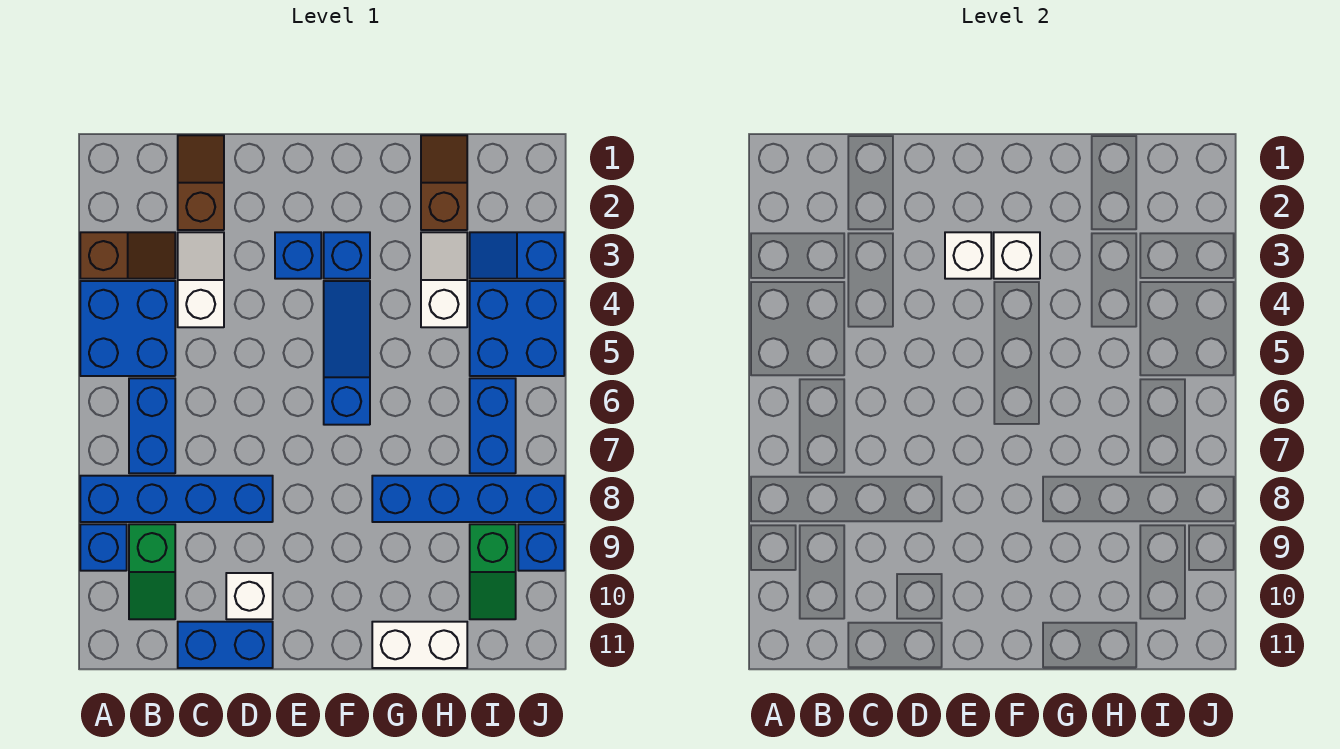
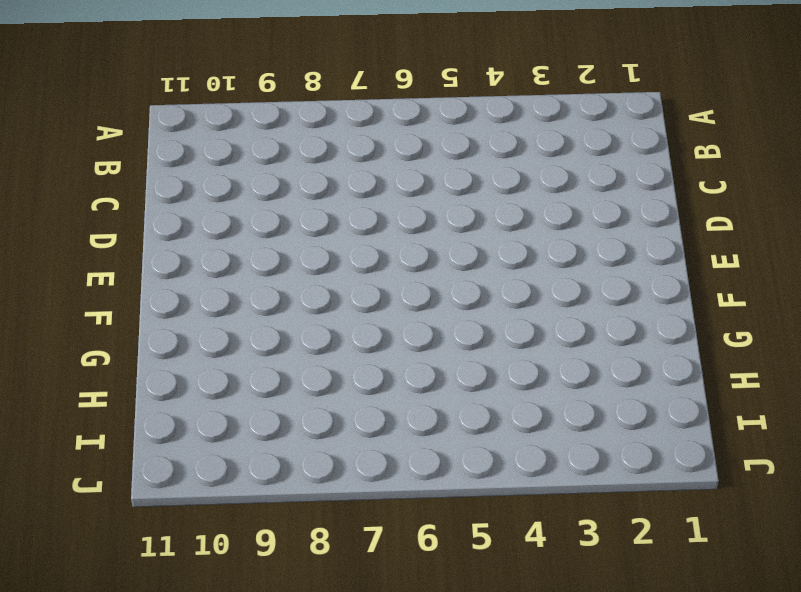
none -> brown 1x2 slope [80,232,175,279]
none -> blue 2x2 brick [80,281,175,376]
none -> blue 1x4 brick [80,476,273,522]

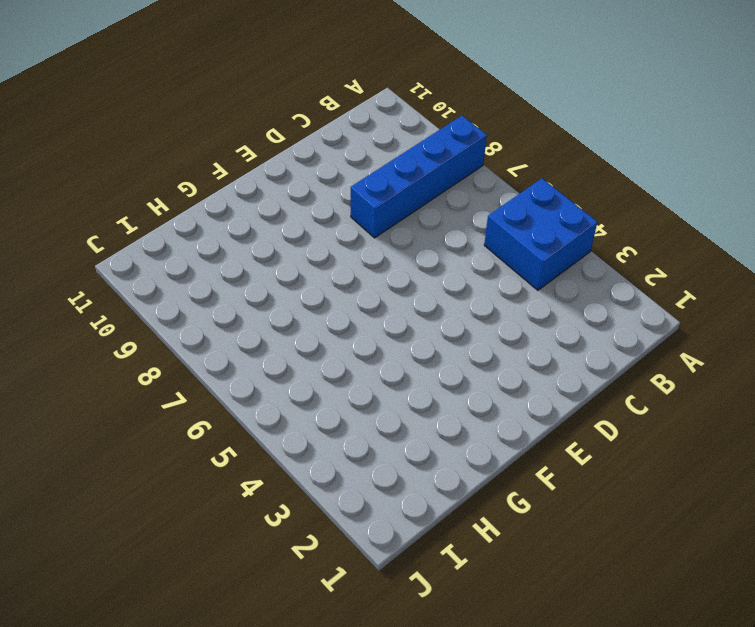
none -> brown 1x2 slope [80,232,175,279]
none -> blue 1x1 brick [80,524,127,571]
none -> blue 1x2 brick [129,378,175,473]

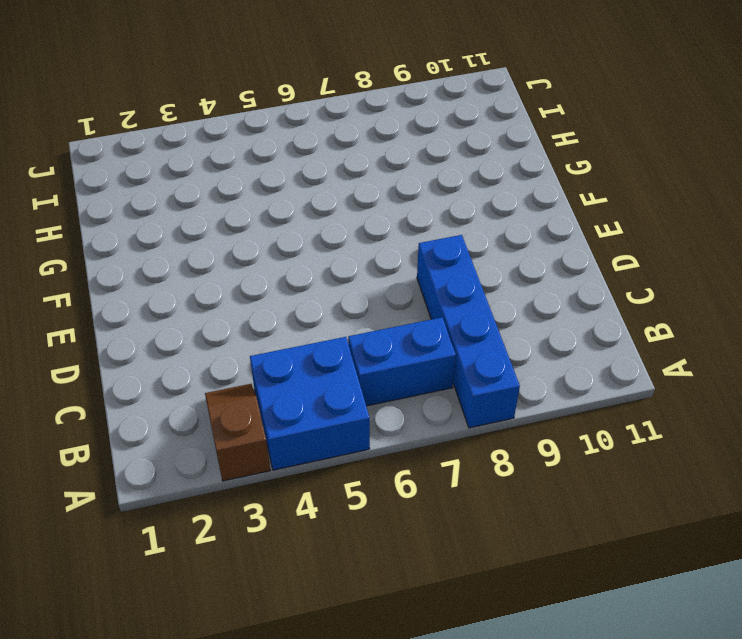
none -> blue 1x1 brick [80,524,127,571]
none -> green 1x2 slope [129,524,175,619]
none -> brown 1x2 slope [178,135,224,230]

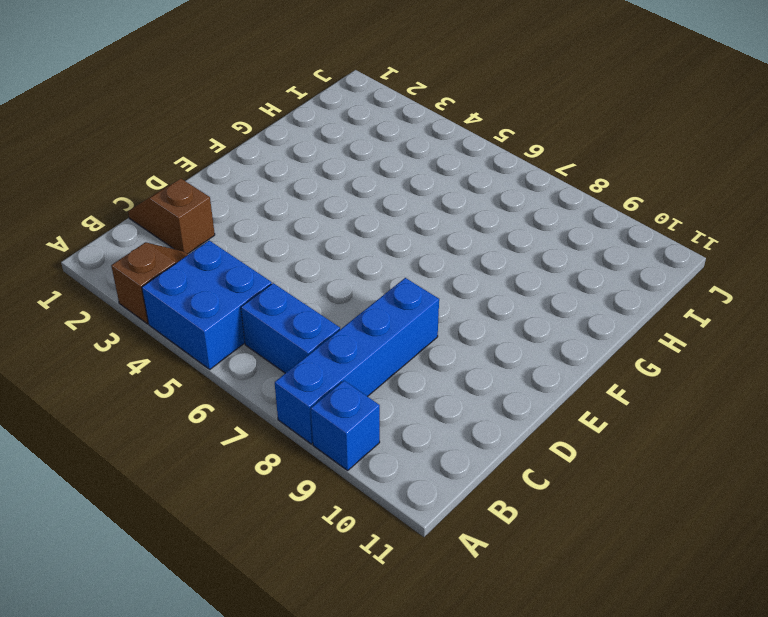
none -> green 1x2 slope [129,524,175,619]
none -> white 1x2 slope [178,232,224,327]
none -> blue 1x2 brick [178,622,273,668]

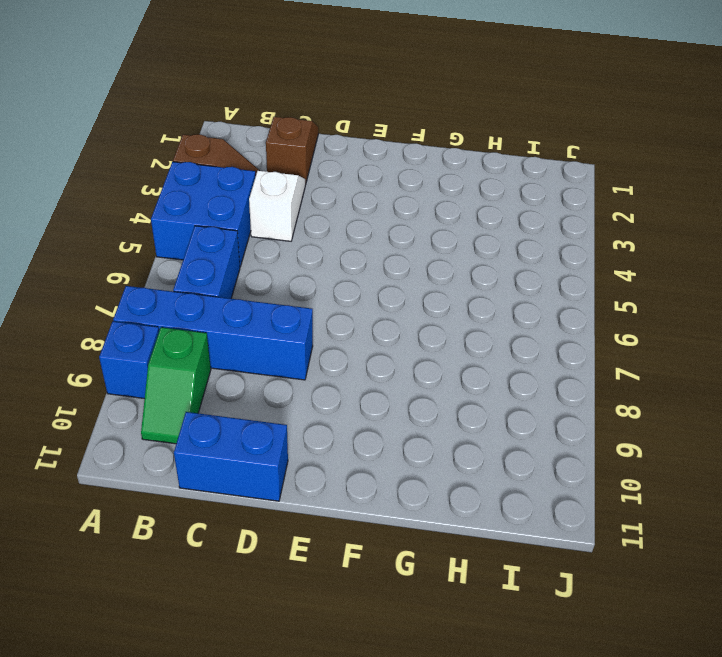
none -> white 1x1 brick [226,573,273,619]
none -> blue 1x1 brick [275,232,321,279]
none -> blue 1x1 brick [324,232,370,279]

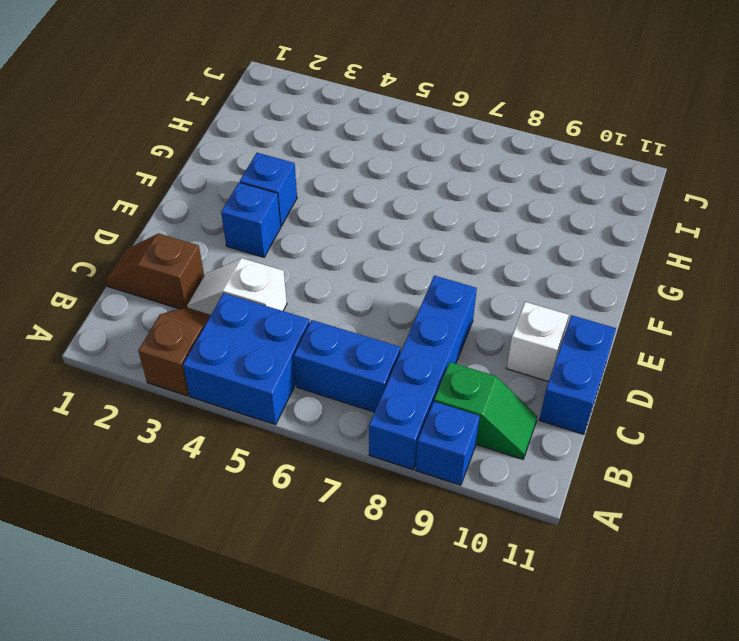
none -> blue 1x3 slope [324,281,370,425]
none -> blue 1x4 brick [372,476,564,522]
none -> white 1x2 brick [372,622,467,668]

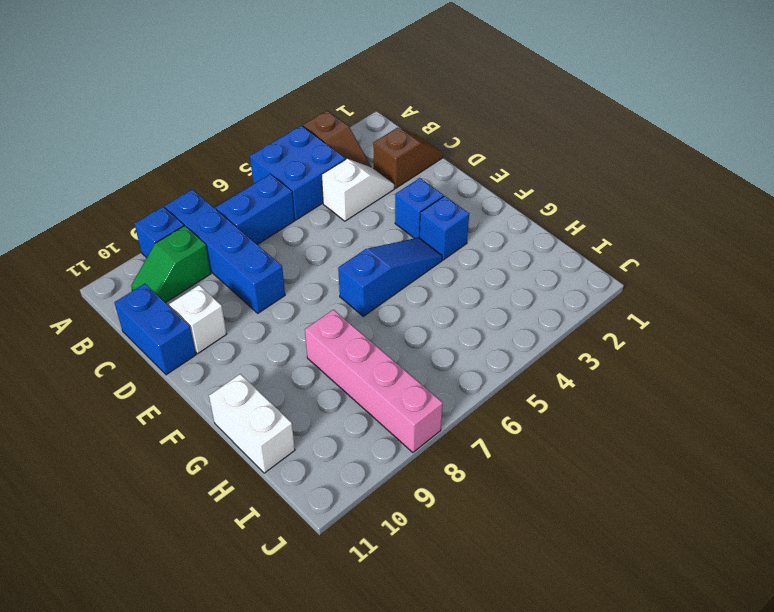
pink 1x4 brick [305,310,443,452] -> blue 1x4 brick [372,476,564,522]
none -> brown 1x2 slope [421,135,467,230]
none -> white 1x2 slope [421,232,467,327]
none -> blue 1x2 slope [470,232,564,279]

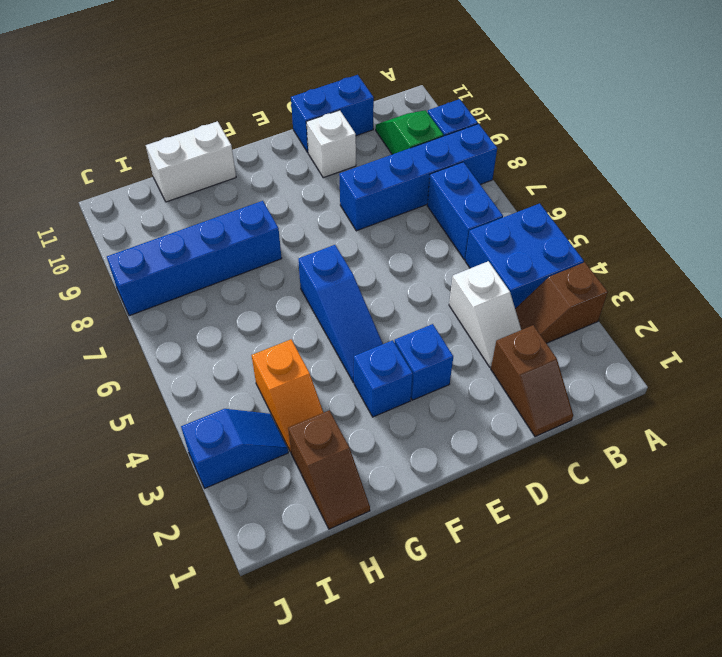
orange 1x2 slope [252,340,323,452] -> white 1x2 slope [421,232,467,327]
none -> blue 2x2 brick [470,281,564,376]
none -> blue 1x2 brick [470,378,516,473]
none -> green 1x2 slope [470,524,516,619]

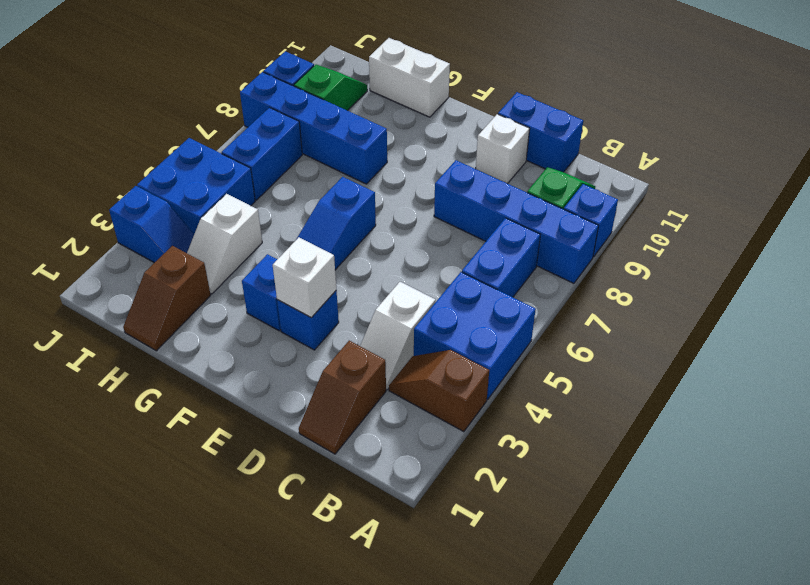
none -> white 1x1 brick [994,232,1040,279]

